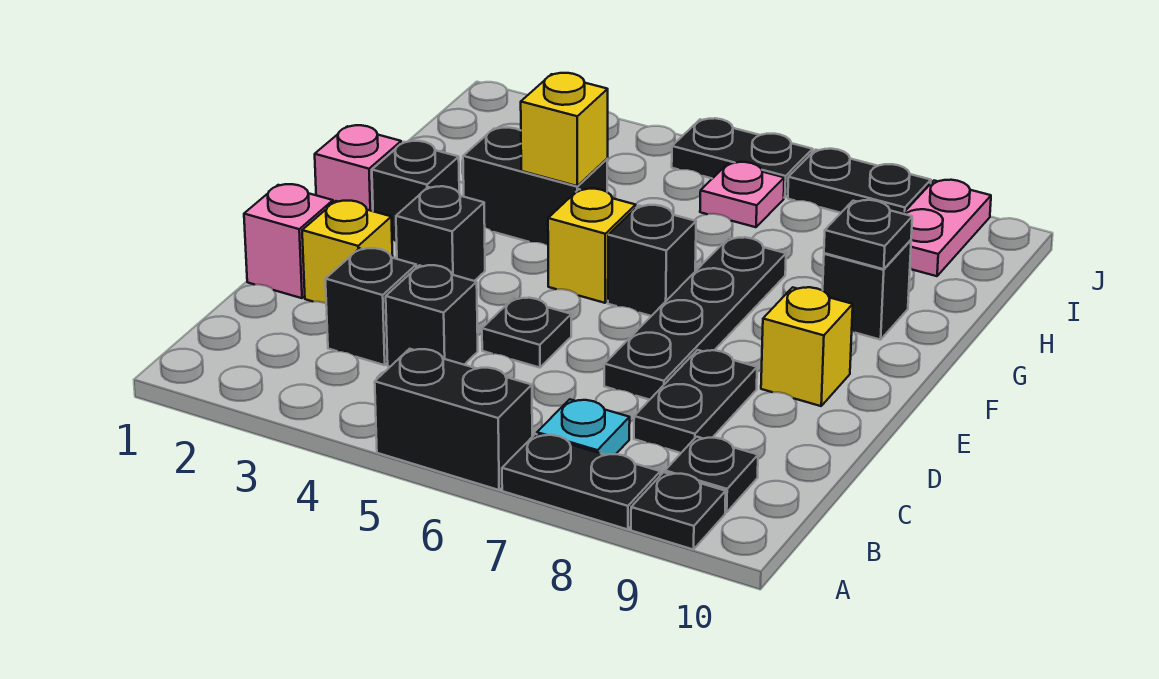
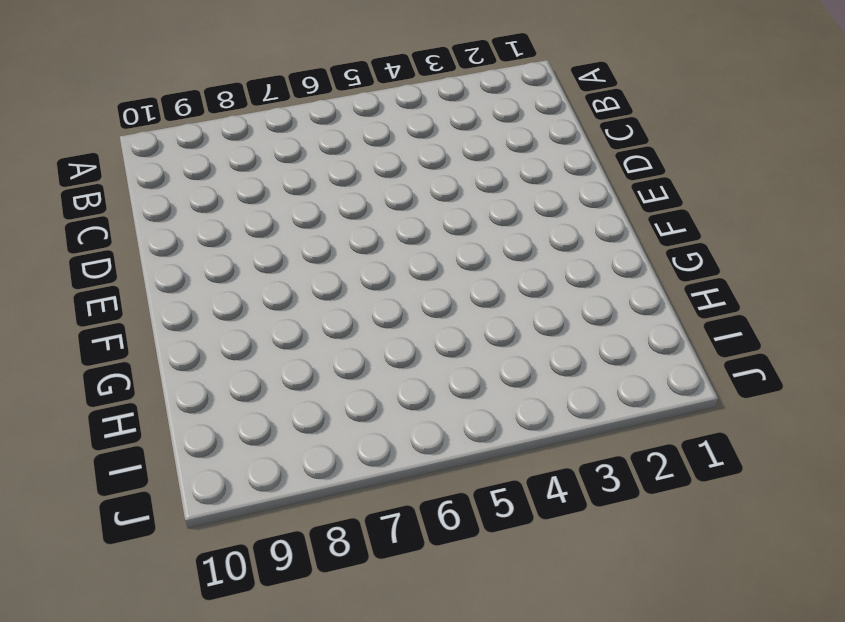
none -> black 1x2 brick [375,349,532,490]
none -> black 1x2 plate [502,434,660,529]
none -> black 1x1 plate [631,472,726,550]

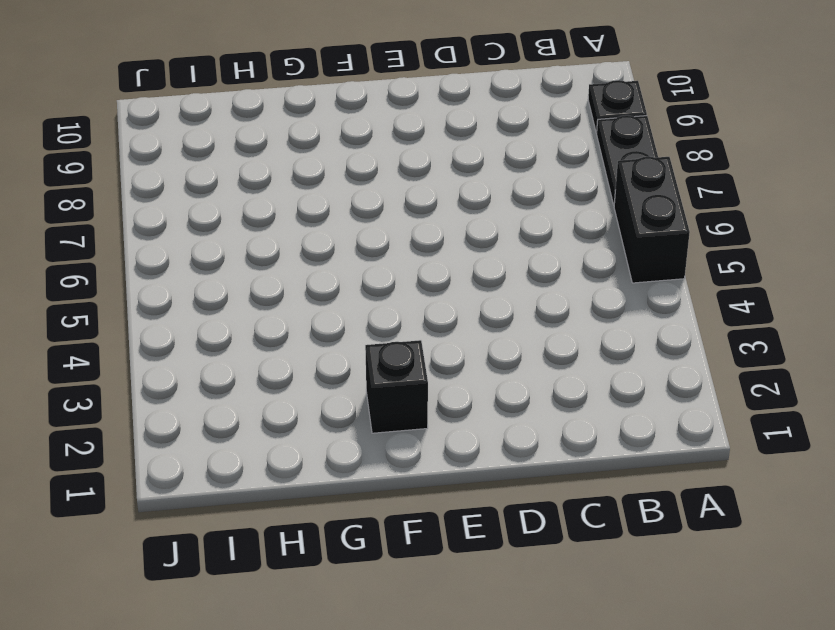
none -> cyan 1x1 plate [537,399,630,455]
none -> black 1x1 plate [665,437,758,512]
none -> black 1x1 brick [325,248,416,365]

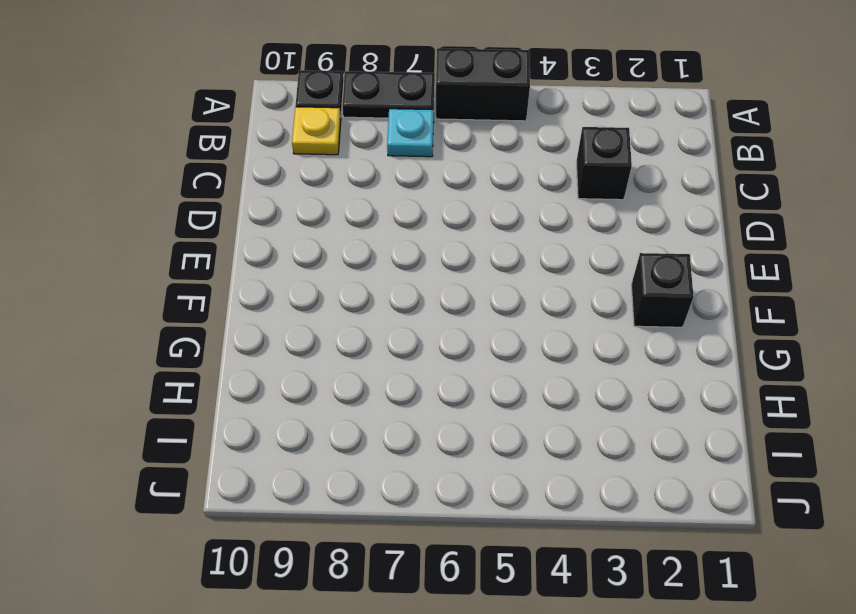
yellow 1x1 plate [292,107,341,155] -> black 1x1 plate [665,437,758,512]
none -> black 1x1 brick [386,265,478,367]
none -> black 1x2 plate [634,350,757,453]
none -> pink 1x1 brick [244,184,333,298]

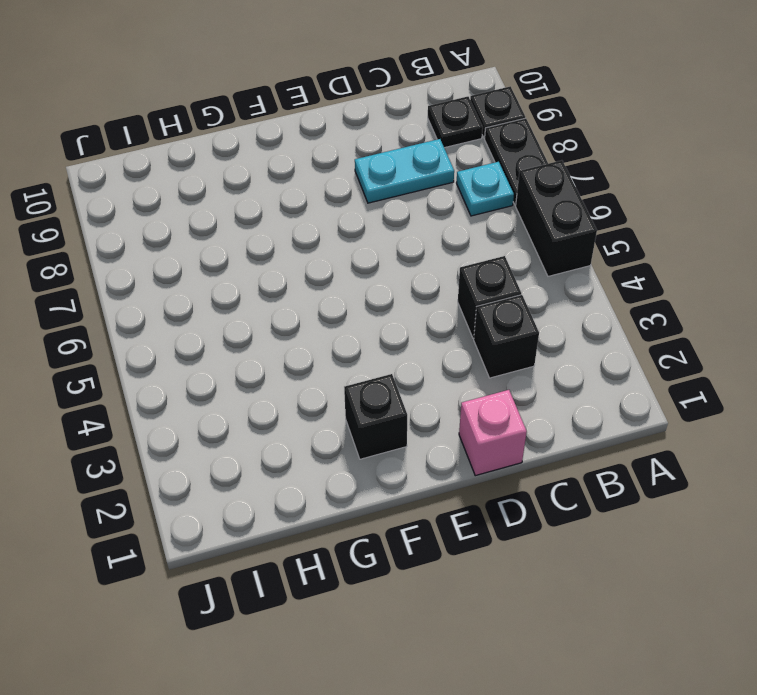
cyan 1x2 plate [355,139,454,203] -> black 1x2 plate [634,350,757,453]
none -> yellow 1x1 brick [302,201,393,303]
none -> black 1x1 plate [482,298,571,368]
none -> black 1x4 plate [604,237,786,400]

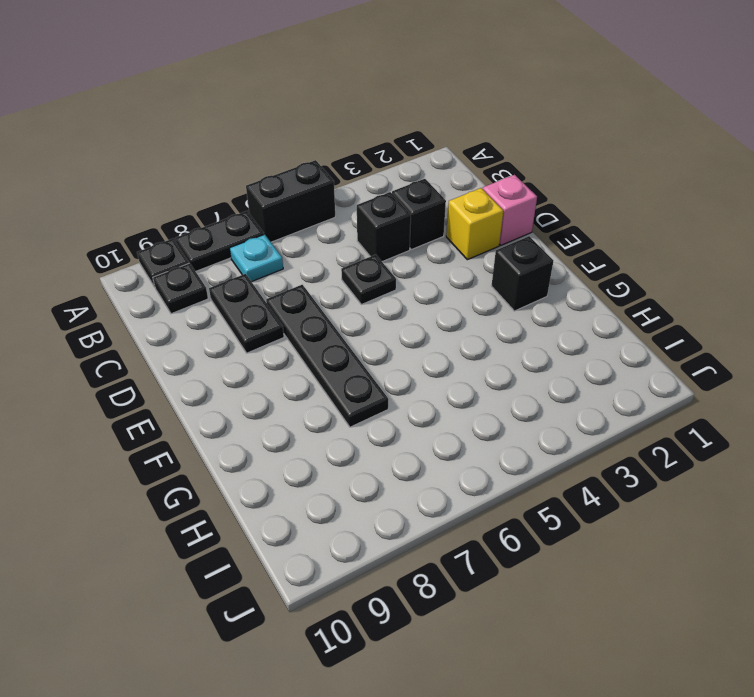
none -> black 1x1 brick [396,186,485,281]
none -> yellow 1x1 brick [761,287,853,406]
none -> pink 1x1 brick [315,125,401,211]

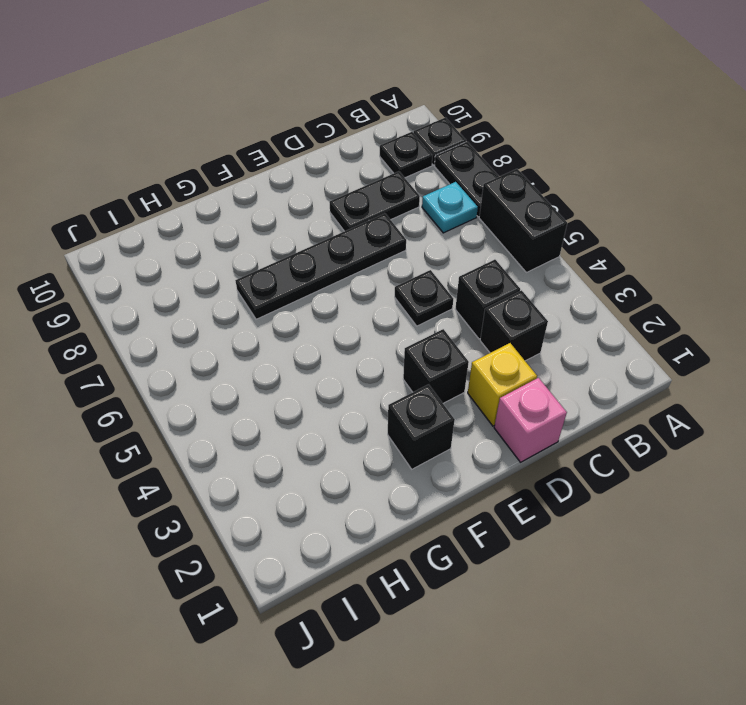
none -> yellow 1x1 brick [761,287,853,406]
none -> pink 1x1 brick [315,125,401,211]
none -> yellow 1x1 brick [548,189,636,303]

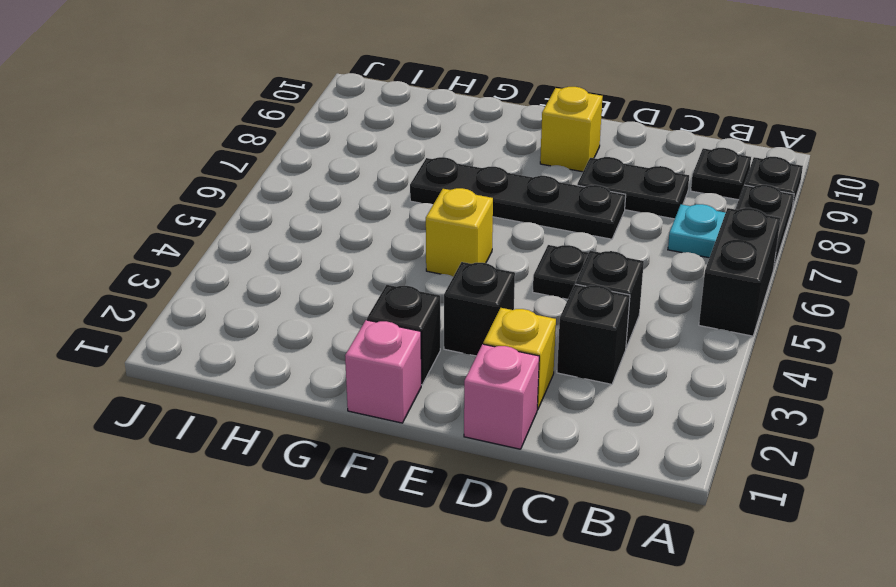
none -> black 1x1 brick [608,205,696,316]
none -> black 1x2 brick [463,128,607,245]
none -> black 1x1 brick [823,240,911,340]

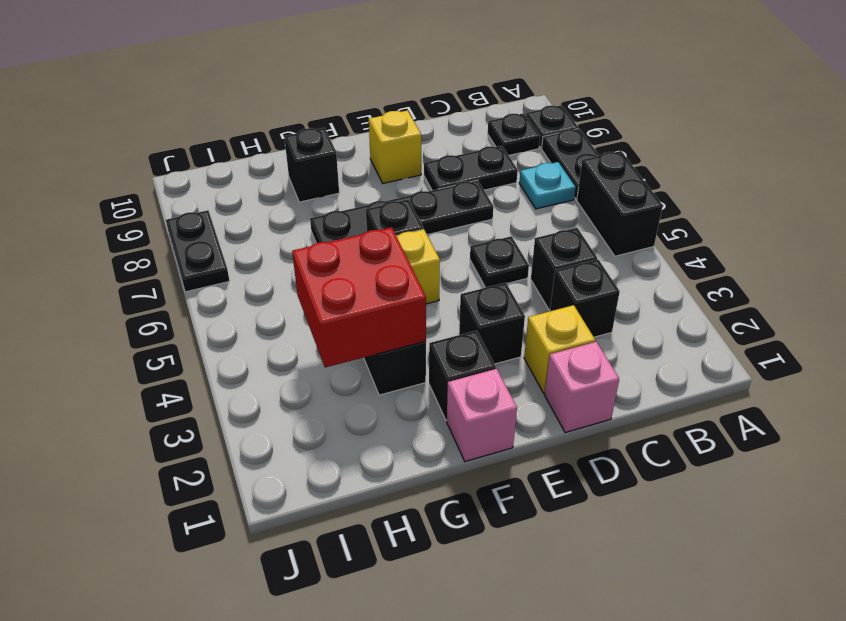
red 2x2 brick [292,227,426,367] -> yellow 1x1 brick [521,73,608,186]
none -> pink 1x1 plate [700,162,784,227]
none -> pink 1x2 plate [903,180,991,276]
none -> black 1x2 plate [672,118,813,198]

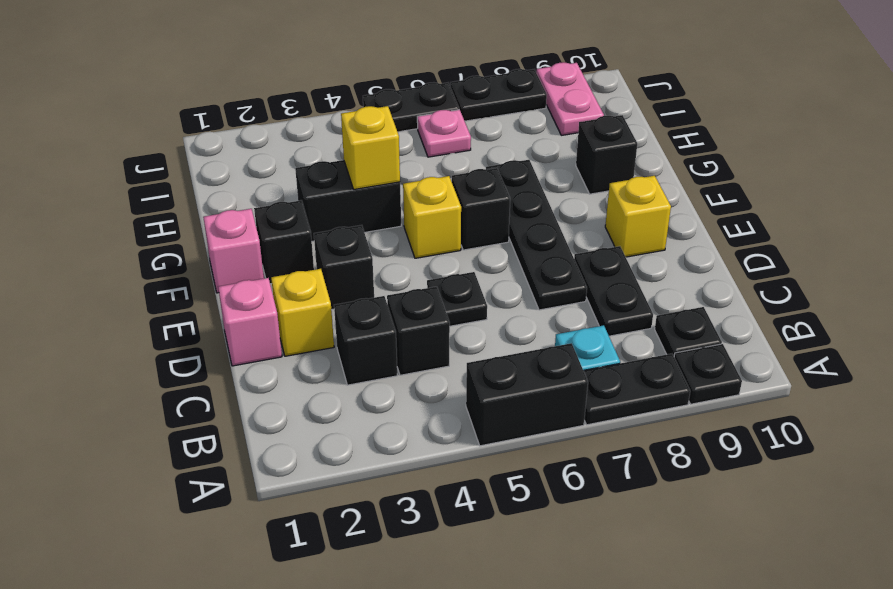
none -> black 1x1 plate [824,200,912,269]

